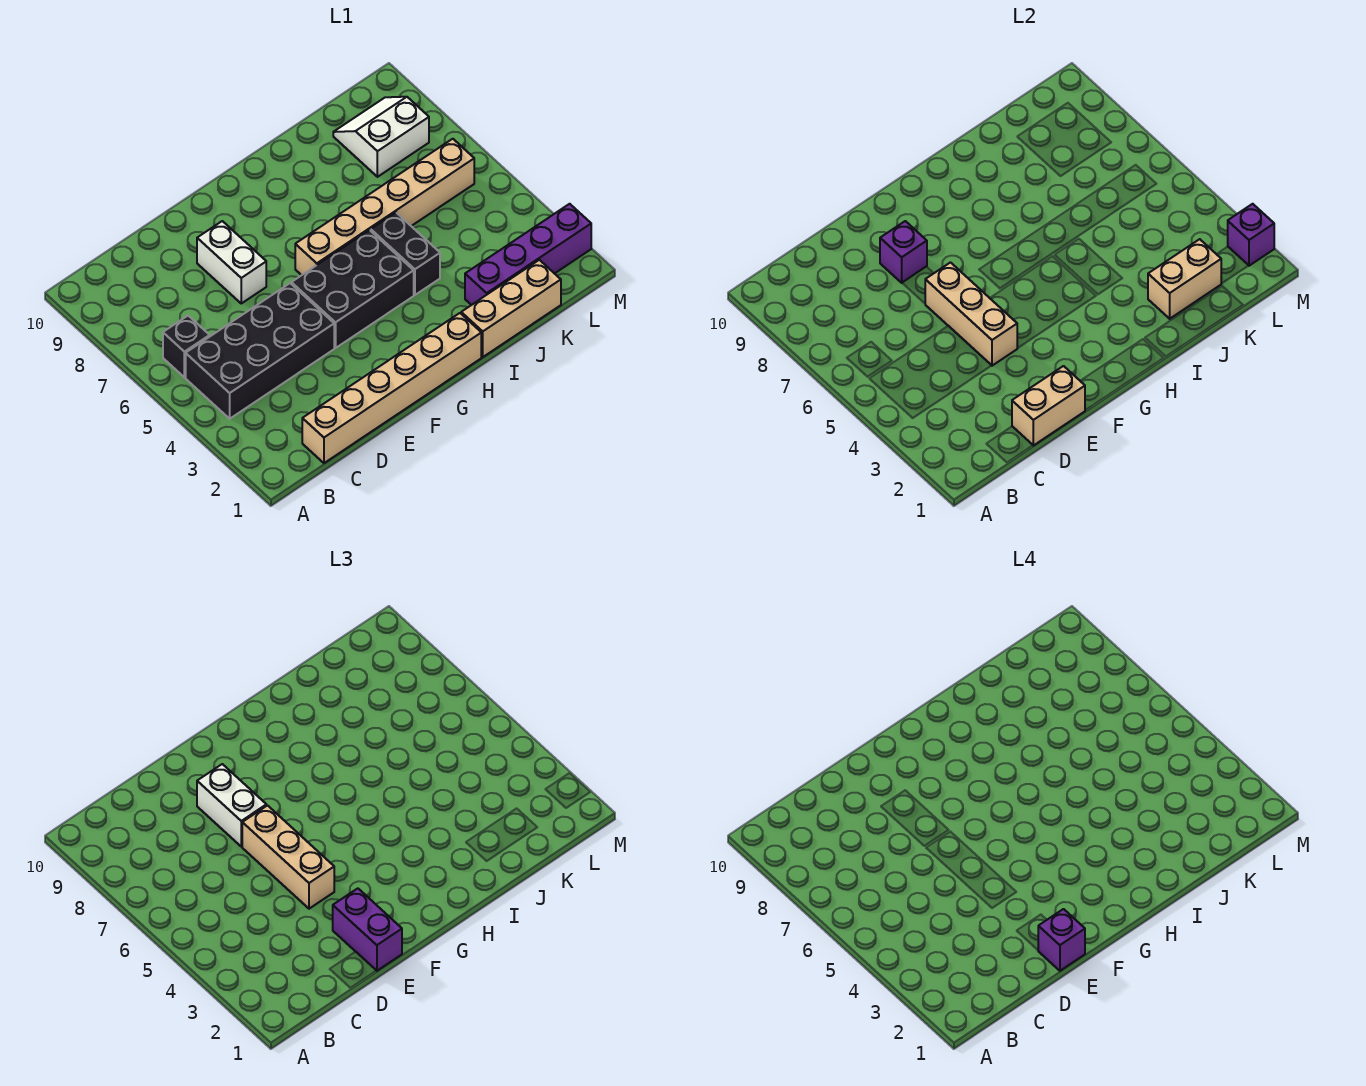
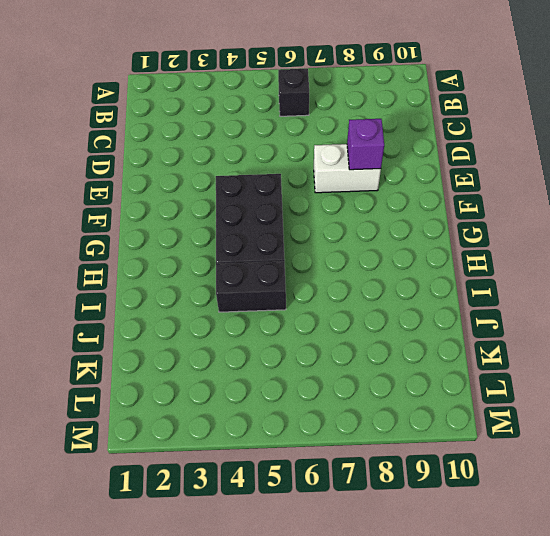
none -> black 2x4 brick [186,283,334,419]
none -> tan 1x6 brick [302,313,481,463]
none -> tan 1x6 brick [295,139,474,275]

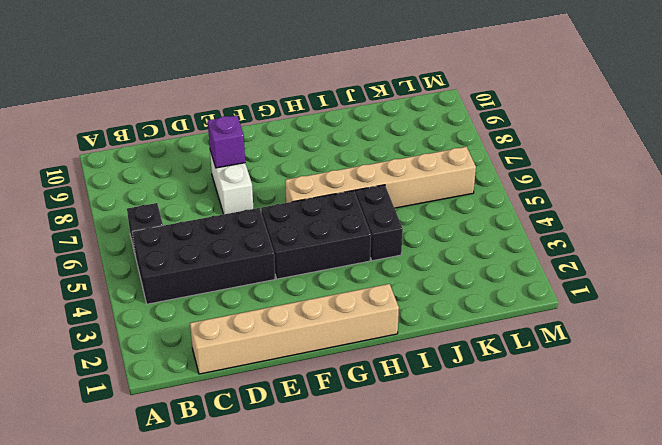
none -> tan 1x3 brick [461,260,561,357]
none -> purple 1x4 brick [465,204,591,305]
none -> white 2x2 slope [333,97,429,177]

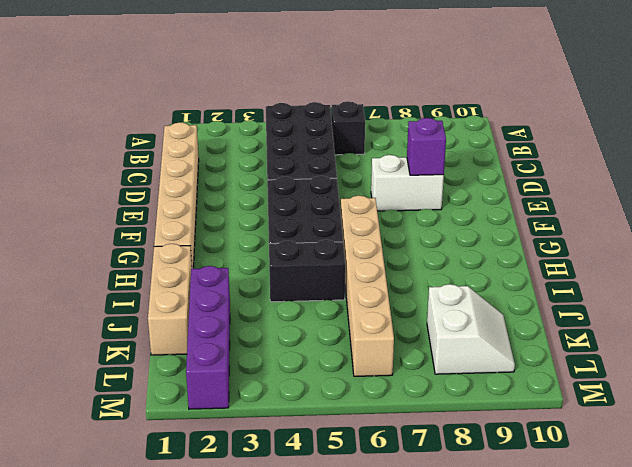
none -> tan 1x2 brick [1012,366,1085,446]
none -> tan 1x3 brick [925,263,1017,366]
none -> tan 1x2 brick [1148,239,1221,319]

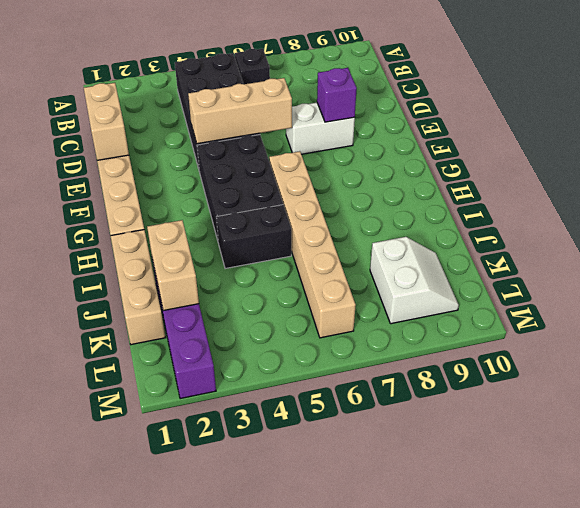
none -> purple 1x1 brick [1228,204,1274,266]
none -> purple 1x2 brick [333,888,402,971]
none -> tan 1x3 brick [242,806,334,909]

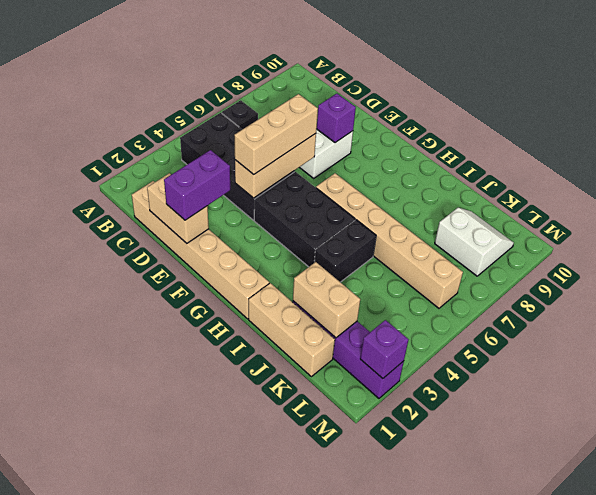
none -> white 1x2 brick [197,764,266,846]
none -> purple 1x1 brick [1038,909,1085,971]

